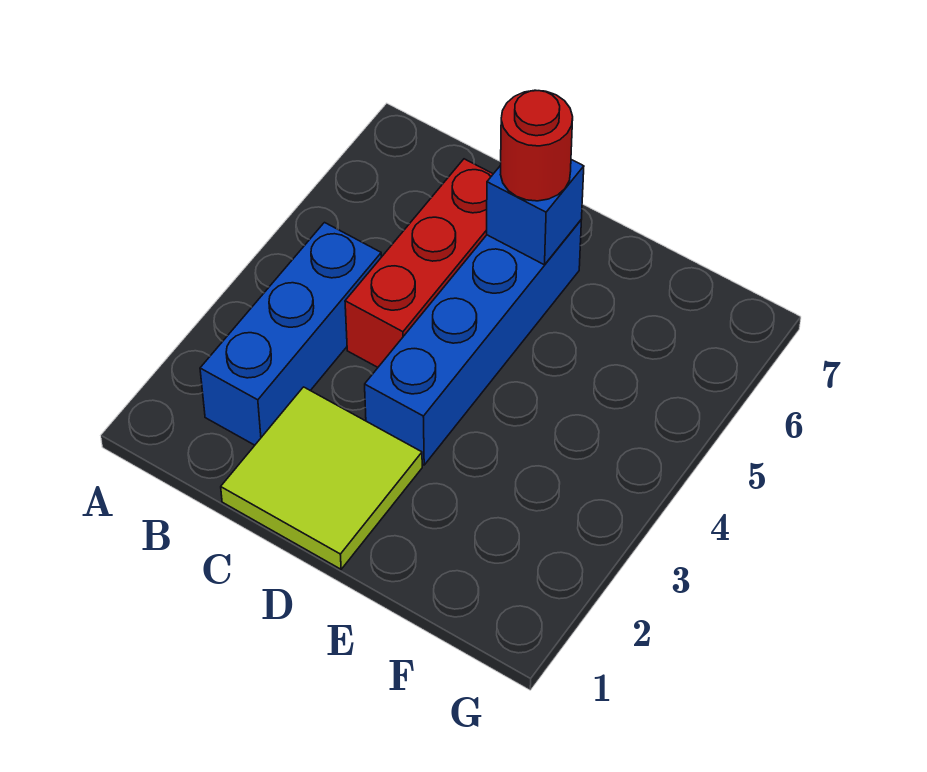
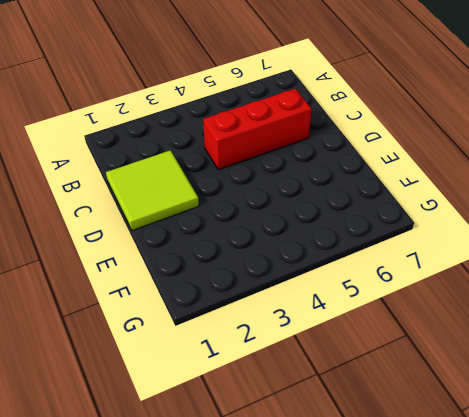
none -> blue 1x3 brick [200,223,381,445]
none -> blue 1x4 brick [365,220,581,465]

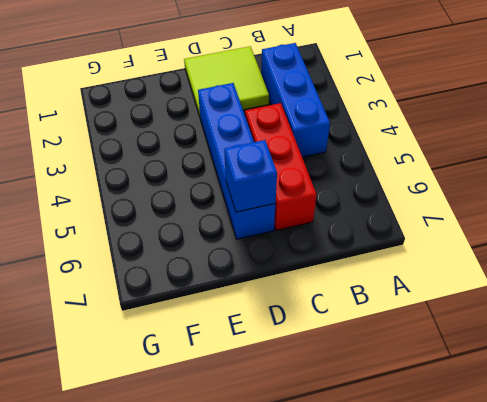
none -> red 1x1 round brick [501,90,573,201]

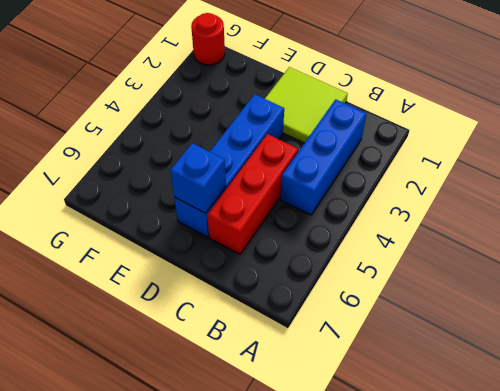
red 1x1 round brick [191,13,225,65] -> red 1x1 round brick moved to [501,90,573,201]

